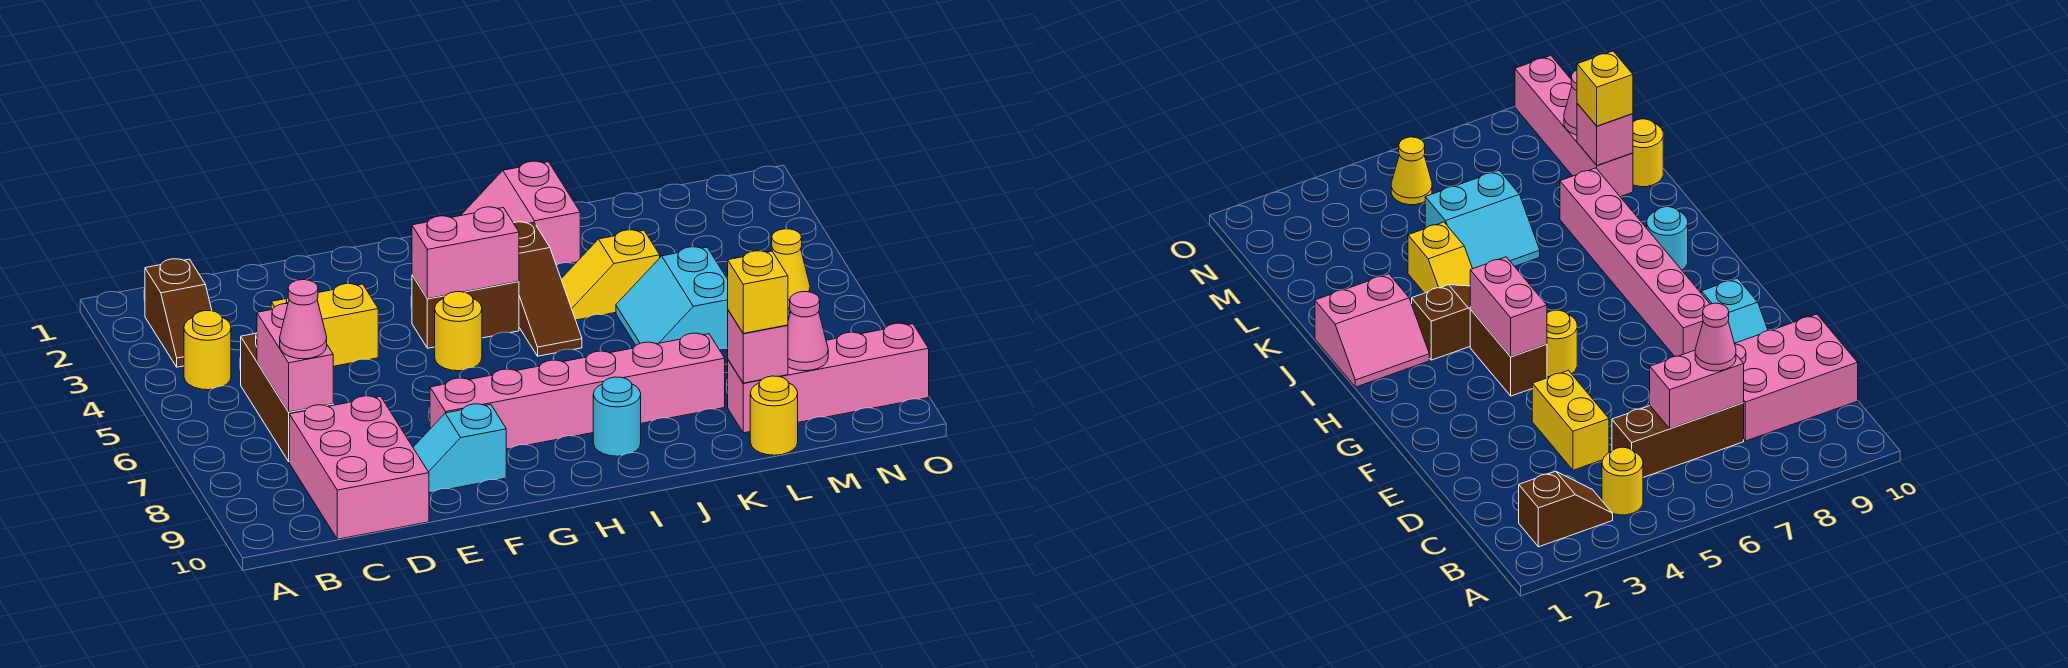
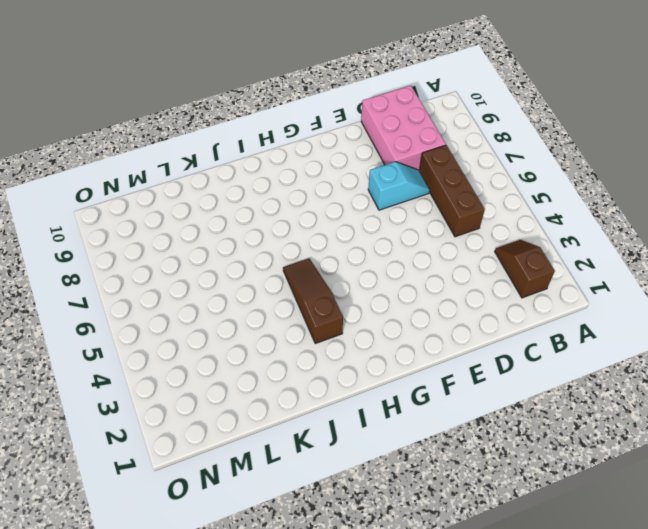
cyan 1x2 slope [368,162,430,210] -> cyan 1x2 slope moved to [413,404,506,493]
none -> yellow 1x1 round brick [184,311,231,390]
none -> yellow 1x2 brick [271,284,378,366]
none -> pink 1x6 brick [430,333,725,449]

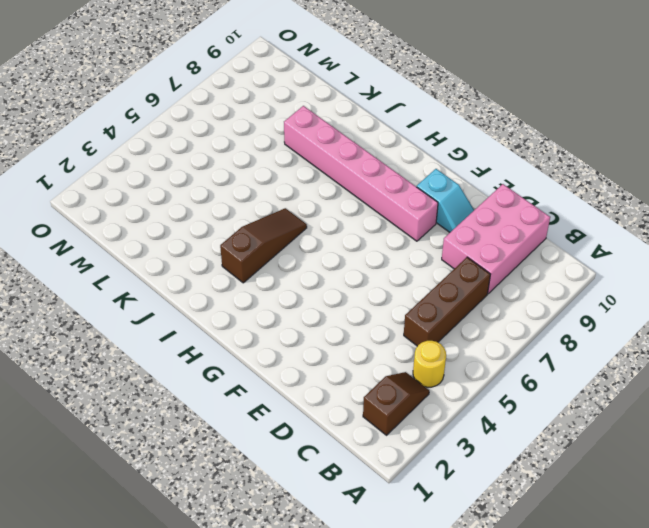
none -> yellow 1x2 brick [271,284,378,366]
none -> brown 1x2 brick [412,275,519,348]
none -> yellow 1x1 round brick [435,292,482,371]

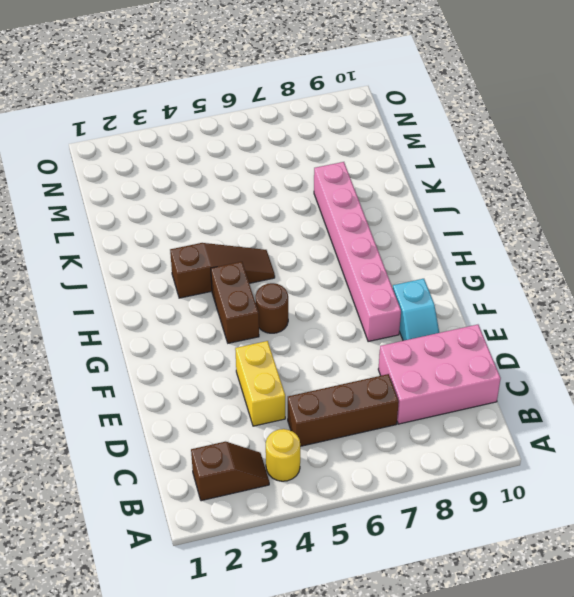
brown 1x1 round brick [256,283,288,333] -> yellow 1x1 round brick [435,292,482,371]
none -> pink 2x2 slope [462,161,580,265]
none -> cyan 1x1 round brick [593,377,641,456]
none -> yellow 1x2 slope [561,230,660,320]

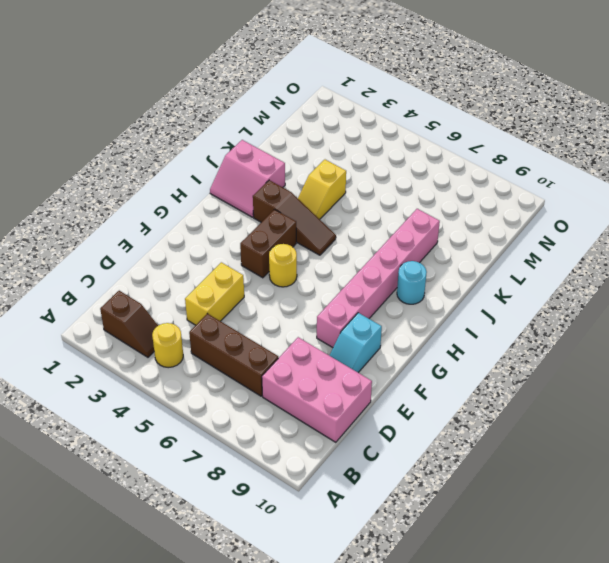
none -> cyan 2x2 slope [616,247,728,349]
none -> pink 1x4 brick [728,323,929,433]
none -> yellow 1x1 round brick [750,376,798,455]

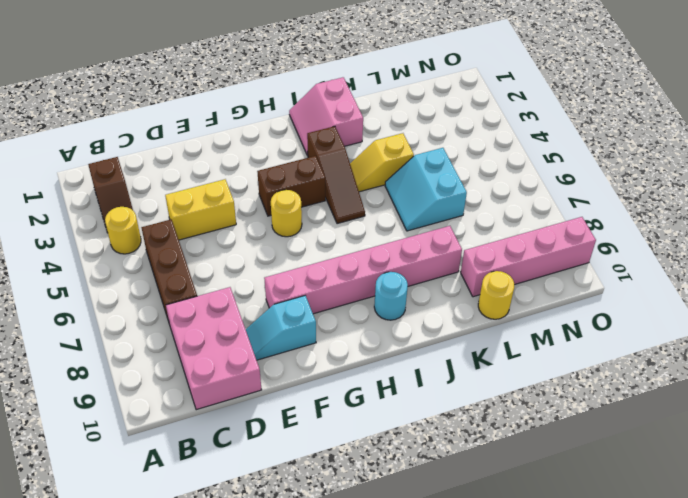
none -> yellow 1x1 cone [772,229,810,308]
none -> pink 1x2 brick [257,304,333,412]
none -> pink 1x2 brick [412,207,519,299]

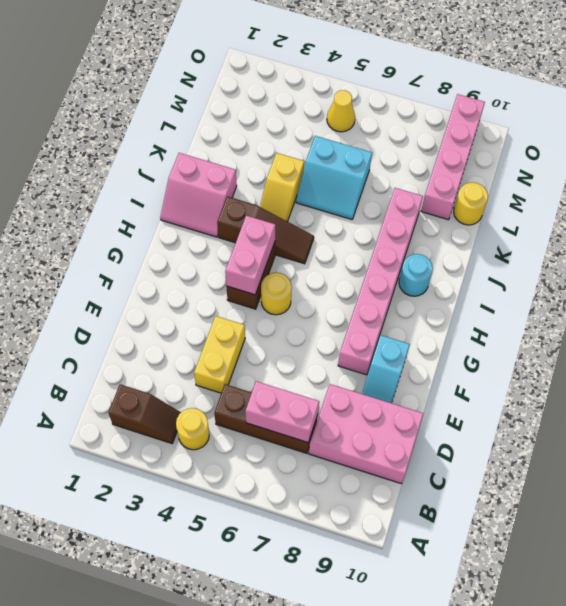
none -> pink 1x1 brick [728,310,788,383]
none -> pink 1x1 cone [788,292,828,371]
none -> pink 1x1 cone [280,280,327,359]

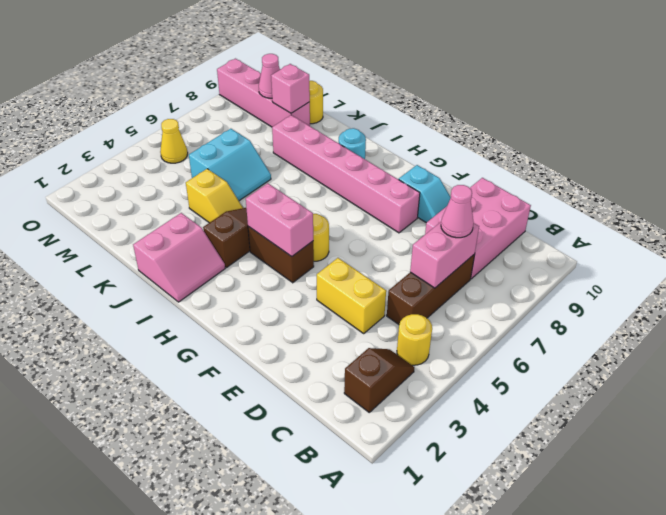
none -> yellow 1x1 brick [728,251,788,333]

